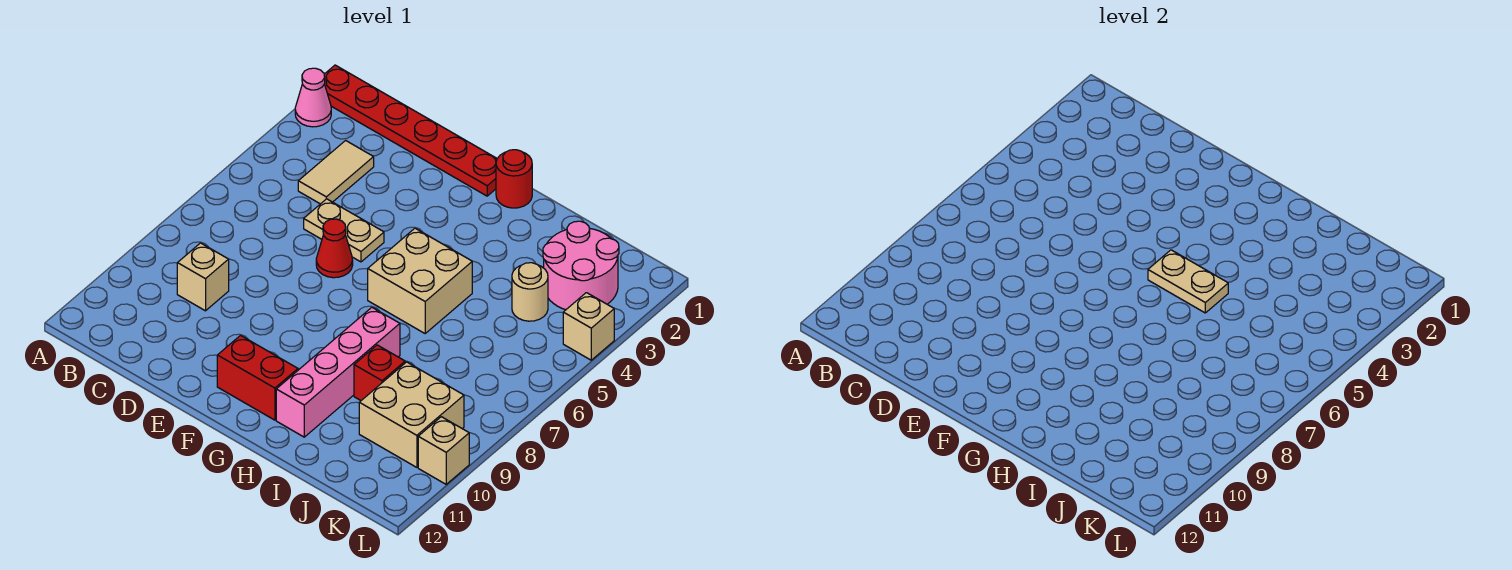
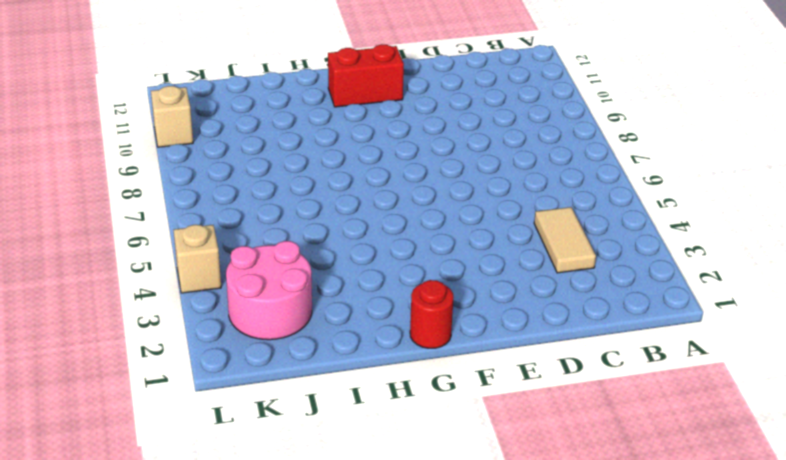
none -> red 1x6 plate [324,65,497,196]
none -> pink 1x1 cone [295,68,331,127]
none -> tan 1x1 brick [177,243,229,311]

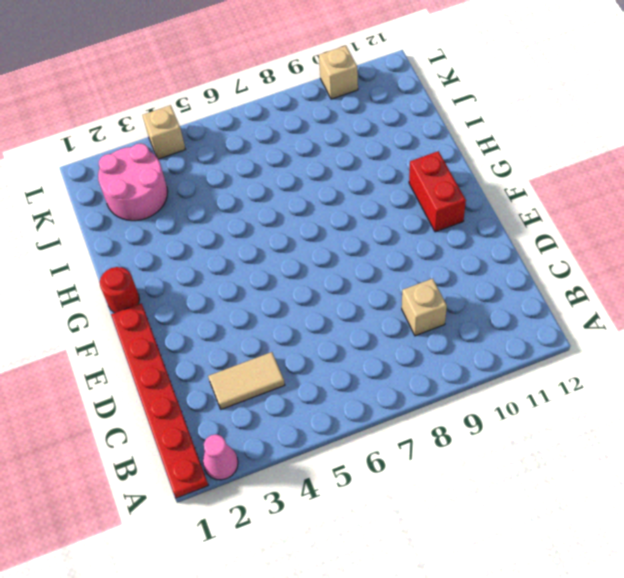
none -> tan 1x2 plate [304,199,384,262]
none -> red 1x1 cone [316,219,353,278]
none -> tan 2x2 brick [368,228,472,333]

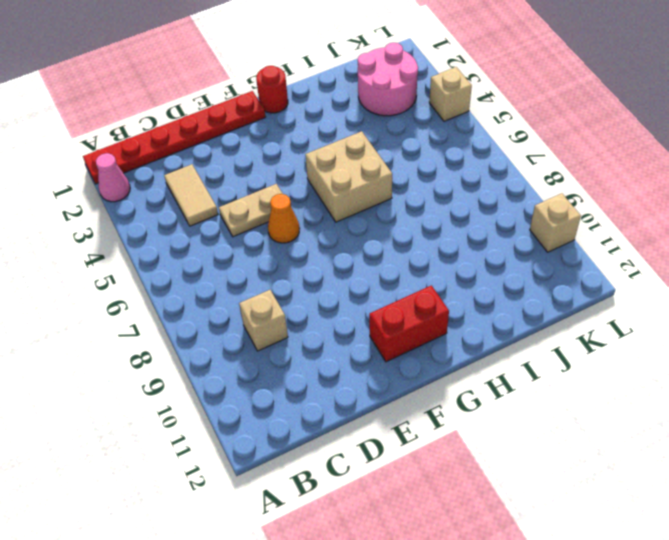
orange 1x1 cone [268,194,300,243] -> red 1x1 cone [316,219,353,278]
none -> pink 1x4 brick [276,308,400,437]
none -> red 1x1 brick [354,345,405,400]
none -> tan 1x1 round brick [512,263,548,321]

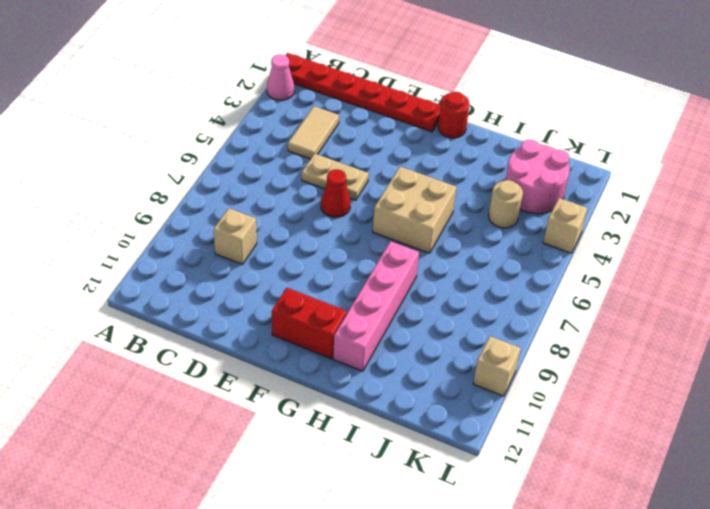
none -> red 1x1 brick [354,345,405,400]
none -> tan 2x2 brick [359,362,464,467]
none -> tan 1x2 plate [1148,250,1228,313]

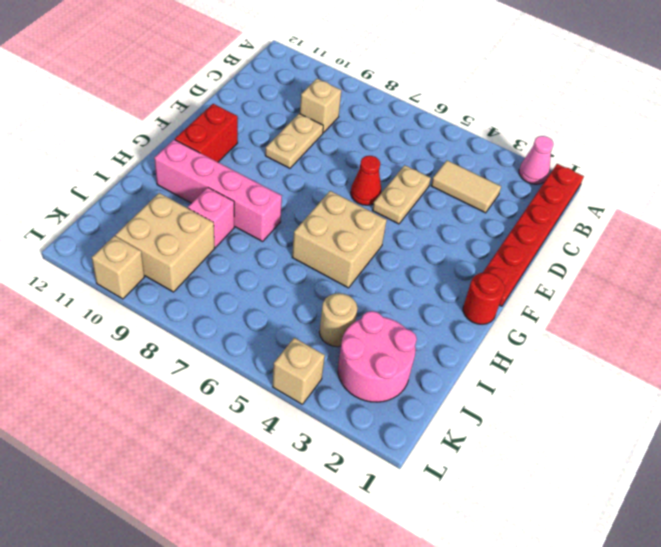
tan 1x2 plate [265,113,323,168] -> tan 1x2 plate moved to [1148,250,1228,313]
pink 1x1 brick [188,187,234,248] -> red 1x1 brick [354,345,405,400]

